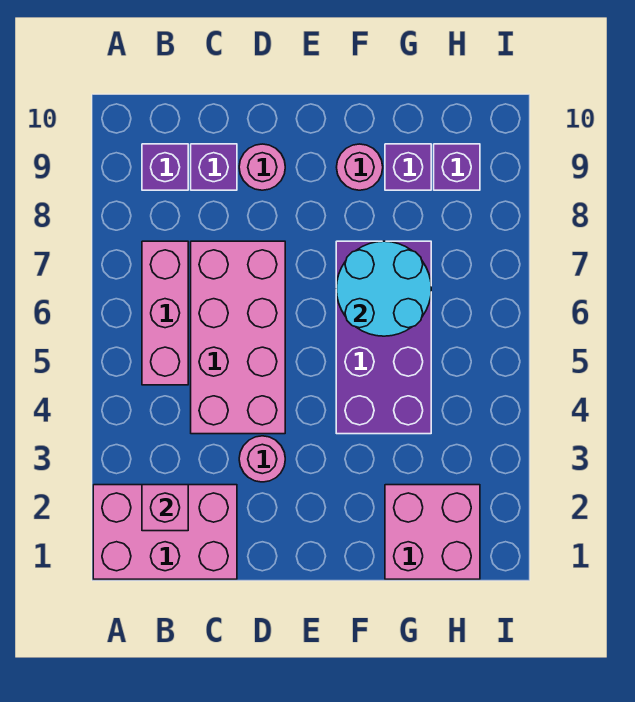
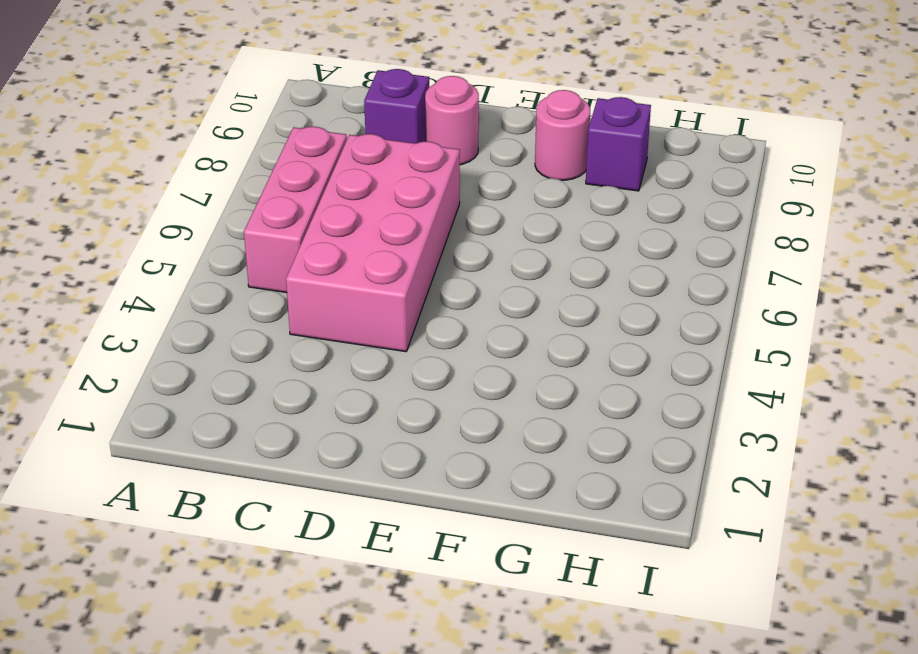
none -> pink 2x3 brick [93,485,237,579]
none -> purple 1x1 brick [142,144,188,190]
none -> pink 1x1 round brick [239,436,285,482]

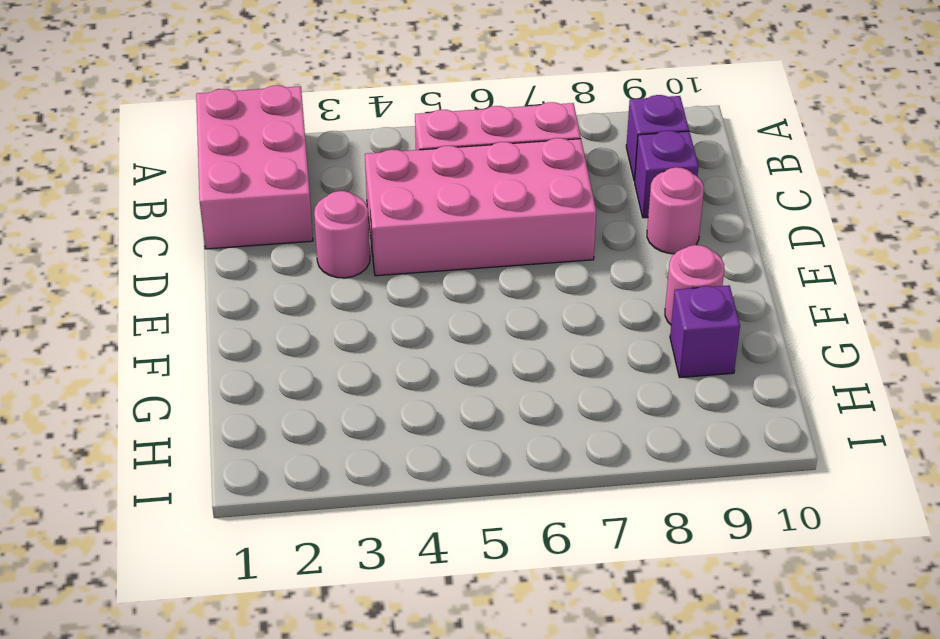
none -> purple 2x4 brick [336,241,431,434]
none -> pink 2x2 brick [385,485,480,579]
none -> purple 1x1 brick [434,144,480,190]

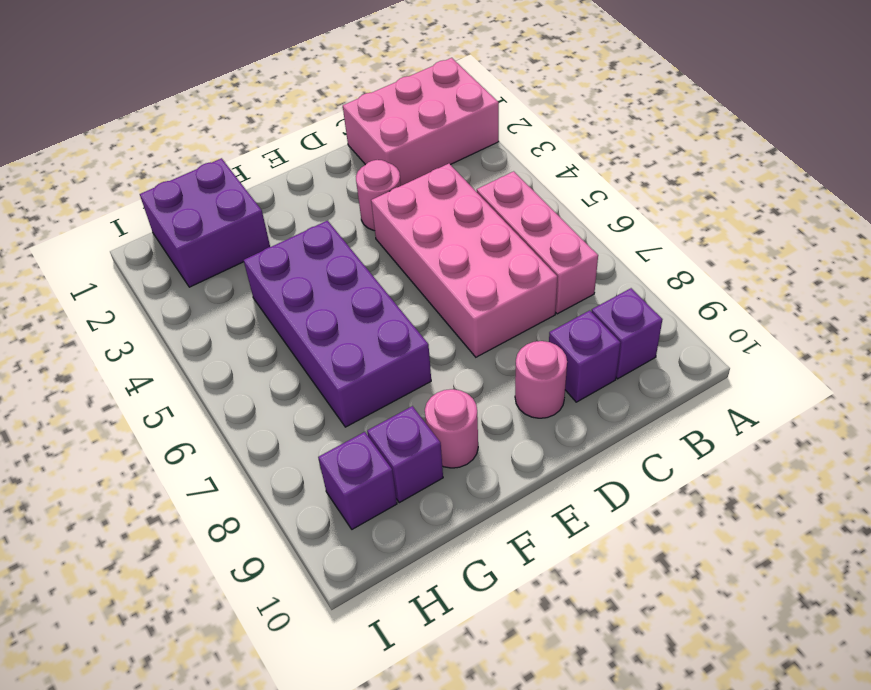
purple 2x2 brick [140,158,270,287] -> pink 2x2 brick [385,485,480,579]
none -> pink 1x1 brick [142,485,188,531]
none -> cyan 2x2 round brick [336,241,431,336]

